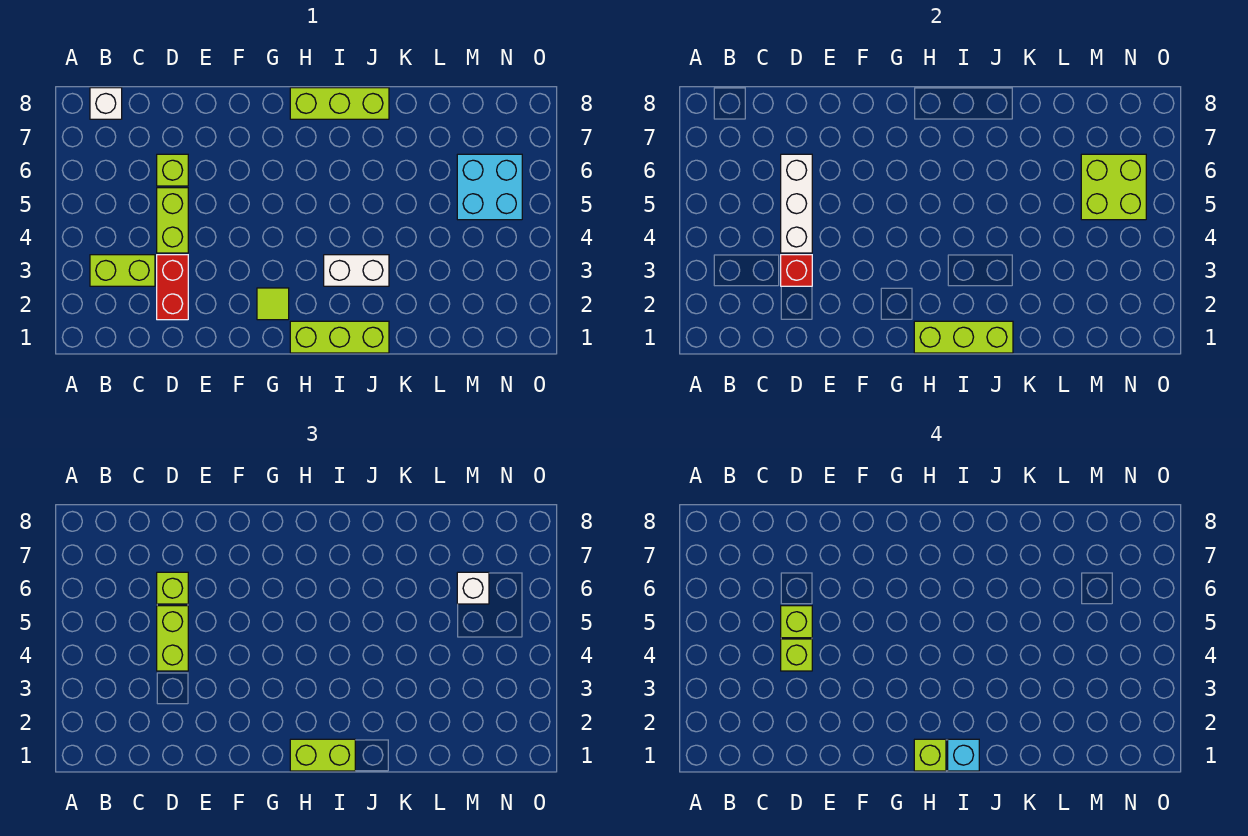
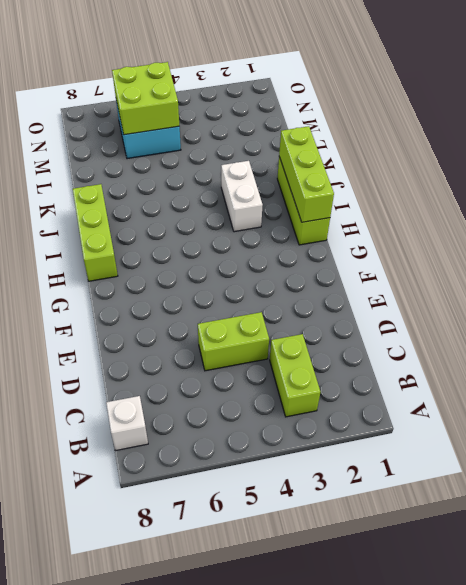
none -> red 1x2 brick [157,255,188,320]
none -> lime 1x1 brick [157,154,188,186]
none -> lime 1x1 tile [257,288,289,320]

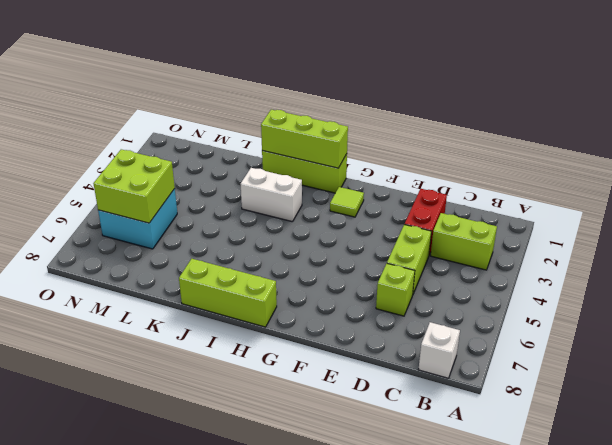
none -> red 1x1 brick [781,255,812,286]
none -> white 1x3 brick [781,154,812,253]
none -> lime 1x2 brick [157,606,188,671]

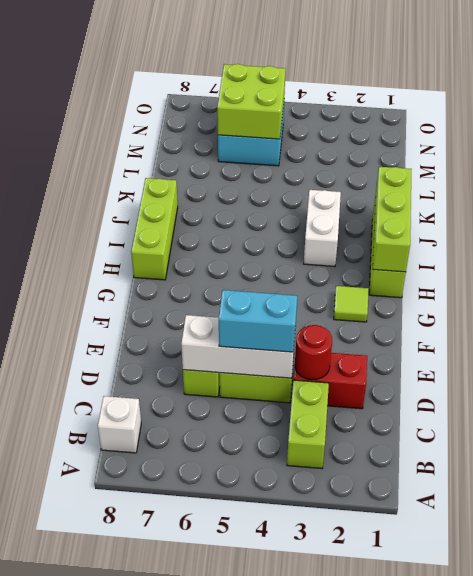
red 1x1 round brick [295,325,332,380] -> red 1x1 brick [781,255,812,286]
cyan 1x2 brick [219,290,297,352] -> lime 1x2 brick [157,606,188,671]
none -> lime 1x1 brick [157,572,188,604]
none -> lime 1x2 brick [290,739,355,771]
none -> white 1x1 brick [457,572,489,604]

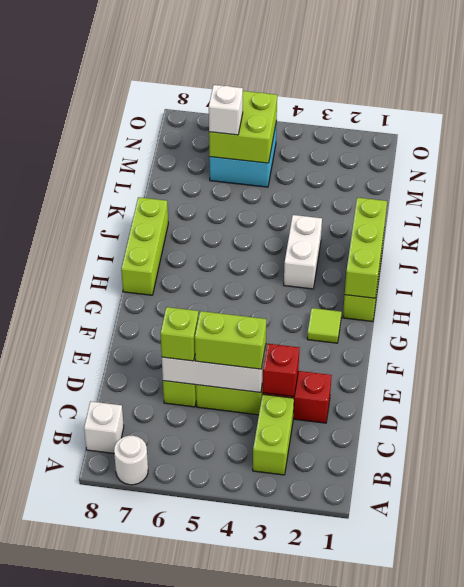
white 1x1 round brick [114,436,148,485] -> none
none -> lime 1x2 brick [290,739,355,771]
none -> lime 1x1 brick [781,639,812,671]
none -> lime 1x1 brick [781,606,812,638]

